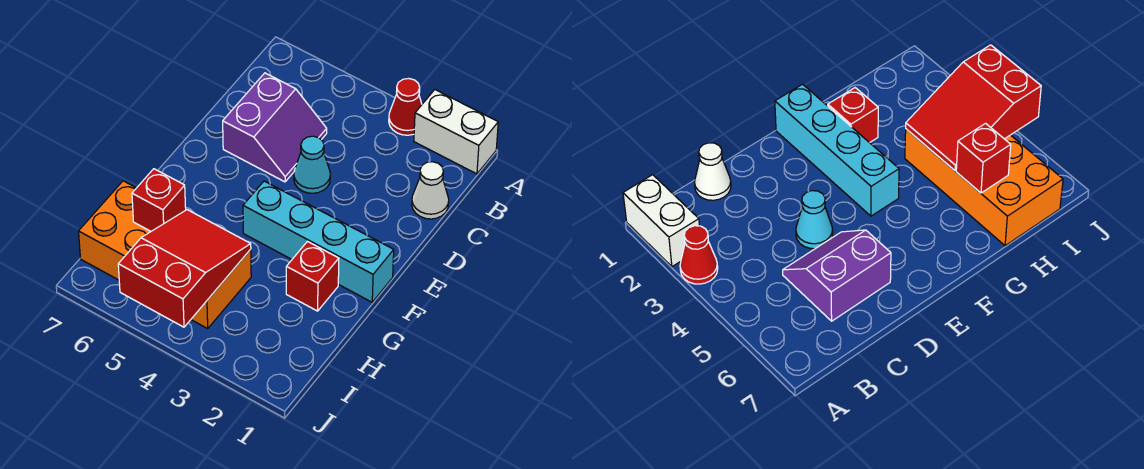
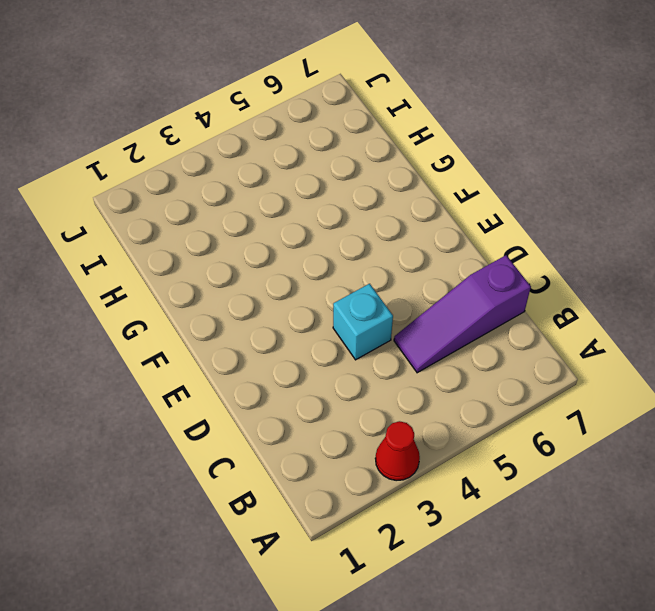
purple 1x3 slope [394,255,531,373] -> purple 2x2 slope [223,73,327,182]
cyan 1x1 brick [333,284,393,360] -> cyan 1x1 cone [294,136,330,193]
none -> white 1x2 brick [414,90,498,174]
none -> white 1x1 cone [412,162,449,219]

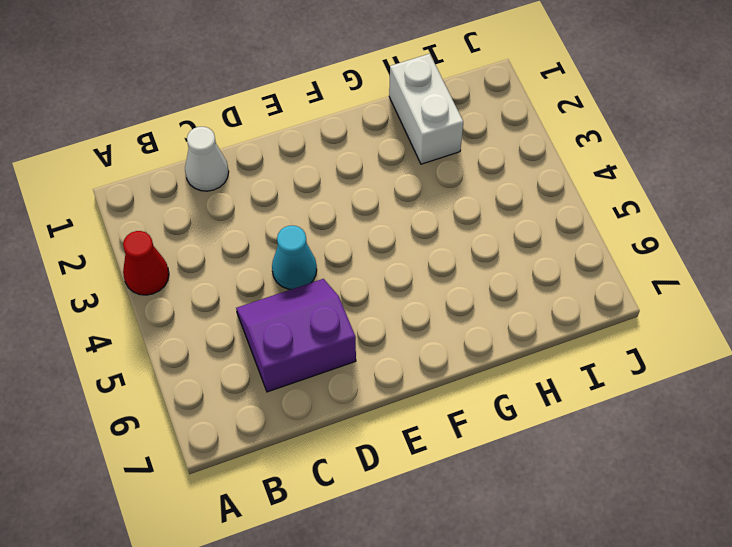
white 1x2 brick [389,54,463,164] -> white 1x2 brick moved to [414,90,498,174]
none -> cyan 1x4 brick [243,181,394,302]
none -> red 1x1 brick [286,242,339,311]

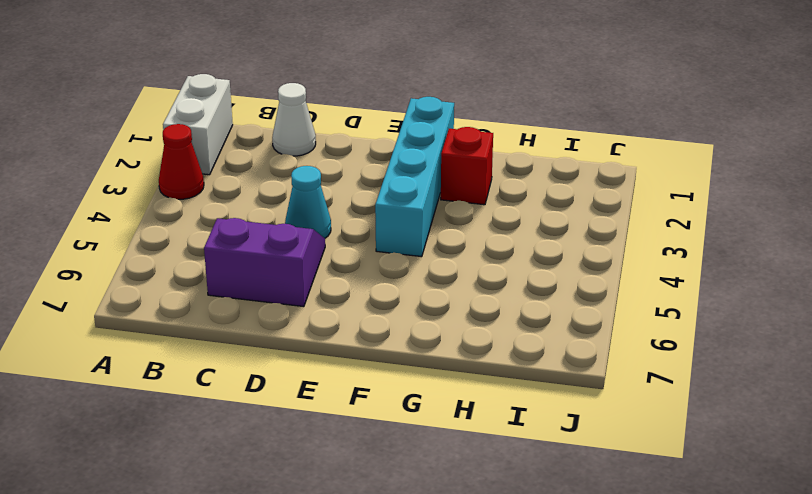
none -> orange 2x4 brick [79,181,251,328]
none -> red 2x3 slope [118,210,251,327]

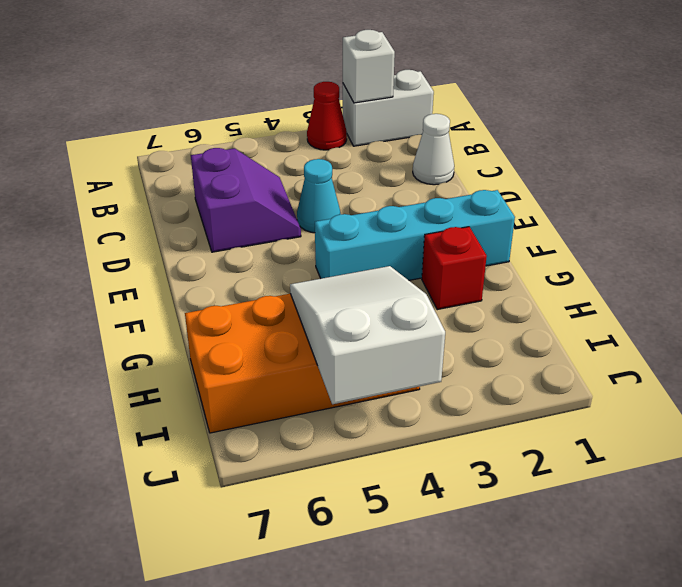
white 1x1 brick [343,30,395,103] -> none
white 2x3 slope [290,266,445,404] -> red 2x3 slope [118,210,251,327]
none -> red 1x1 brick [132,169,186,231]

